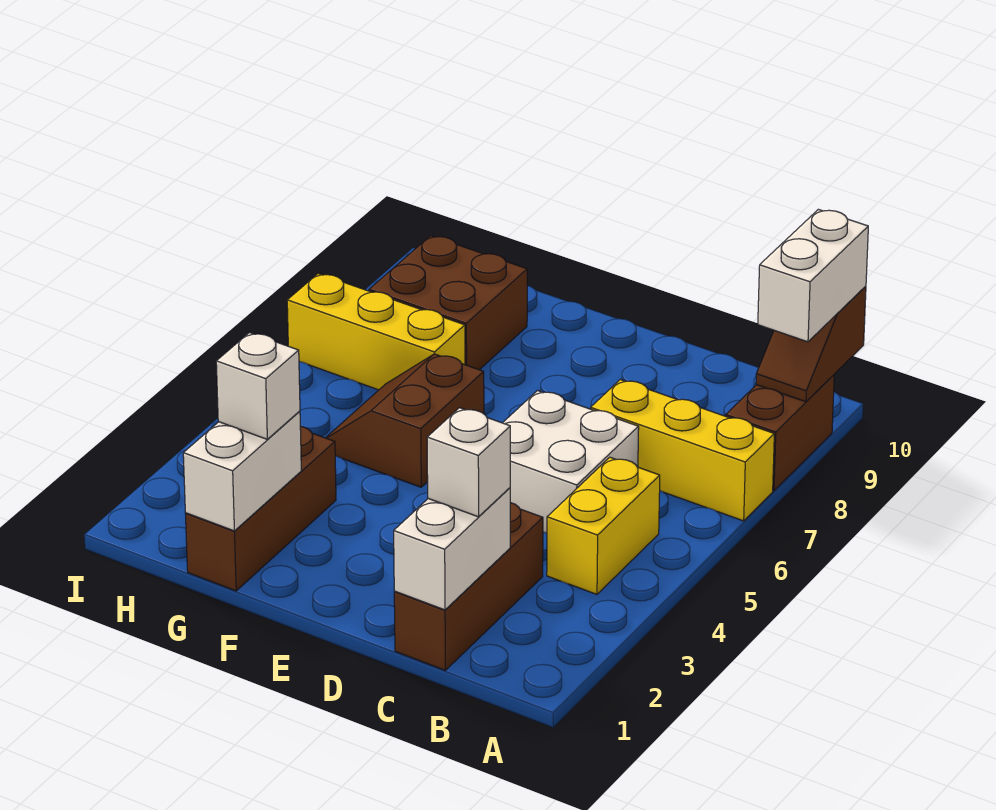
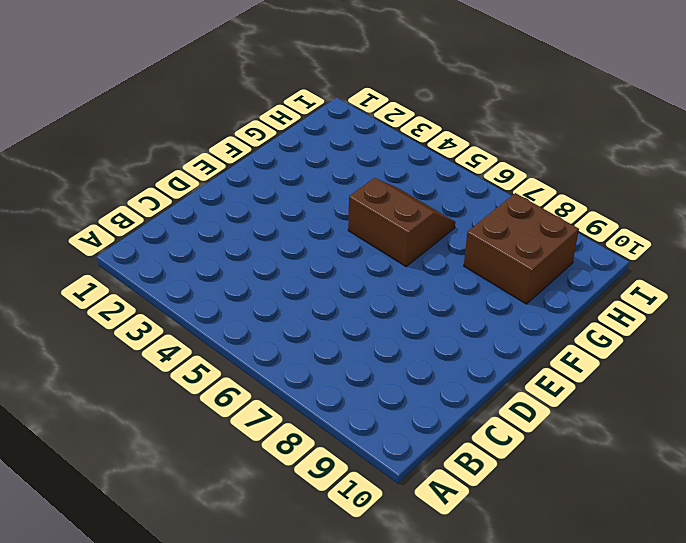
none -> yellow 1x3 brick [591,380,774,521]
none -> brown 1x2 brick [726,375,834,491]
none -> yellow 1x2 brick [547,457,660,594]

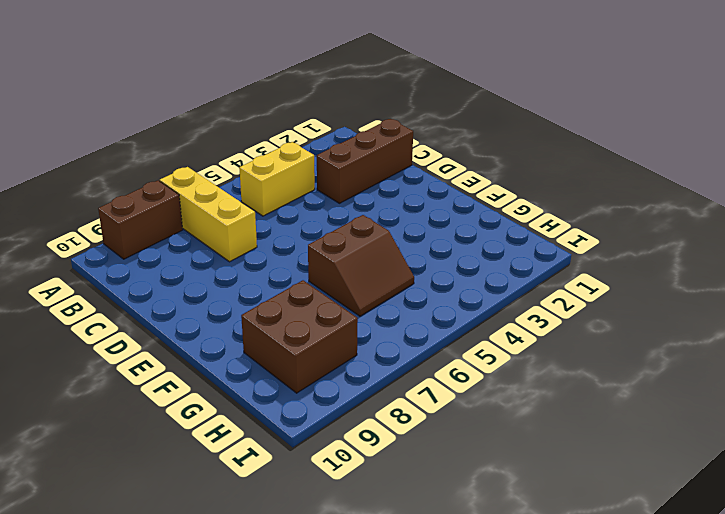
none -> white 2x2 brick [503,391,639,533]
none -> brown 1x3 brick [185,426,336,591]
none -> yellow 1x3 brick [287,273,465,390]

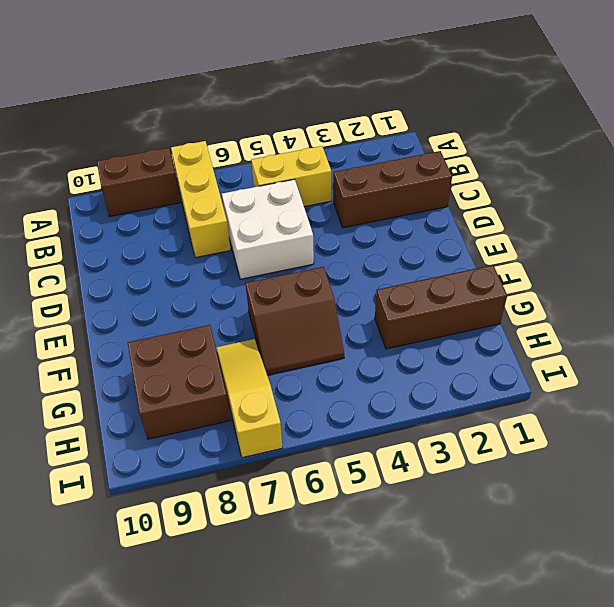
yellow 1x3 slope [216,339,283,458] -> yellow 1x3 brick [287,273,465,390]
none -> brown 1x2 slope [756,286,866,402]
none -> white 1x2 brick [394,488,510,610]
none -> white 1x2 brick [183,411,301,531]

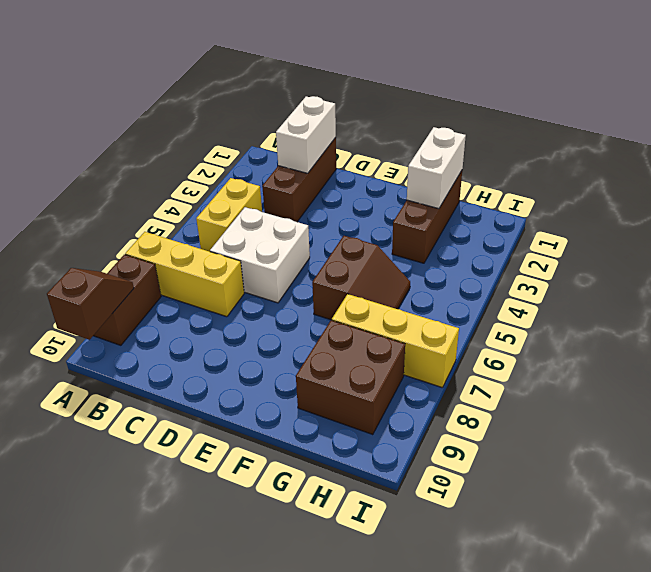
none -> white 1x2 brick [758,209,868,342]
none -> white 1x1 brick [427,408,510,517]
none -> white 1x1 brick [216,333,300,439]

